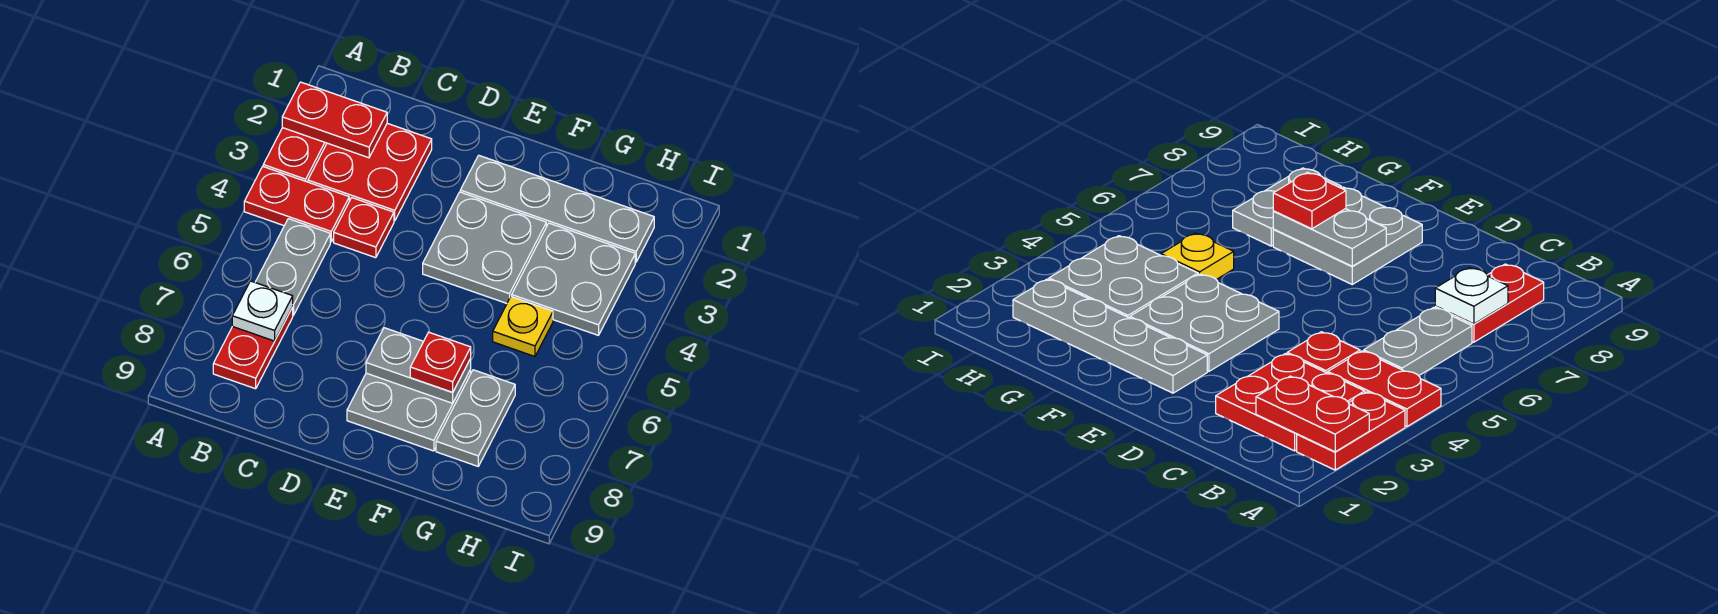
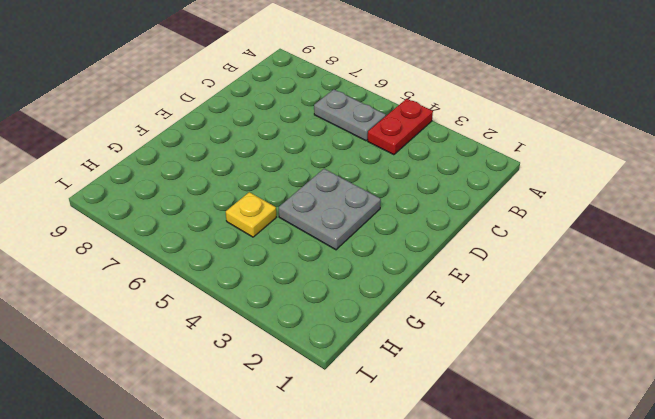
none -> red 1x2 plate [263,128,327,182]
none -> red 2x2 plate [308,123,432,221]
none -> red 1x2 plate [213,307,293,389]

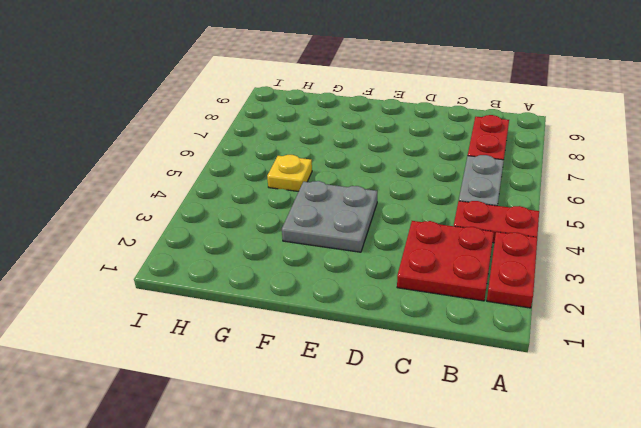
none -> red 1x1 plate [334,198,394,258]
none -> grey 1x4 plate [460,155,654,262]
none -> grey 2x2 plate [347,370,471,451]

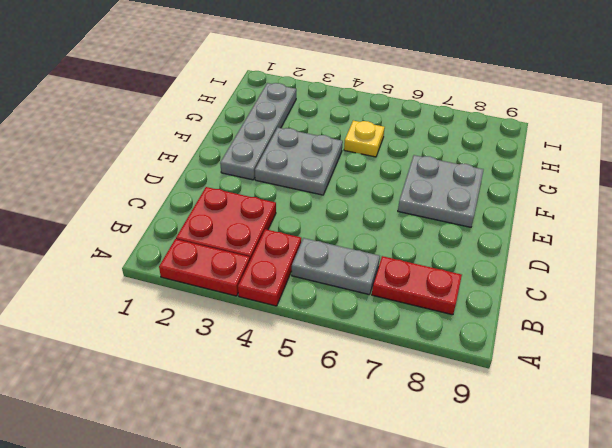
none -> red 1x1 plate [334,198,394,258]
none -> grey 2x2 plate [512,223,635,335]
none -> grey 1x2 plate [436,370,515,466]

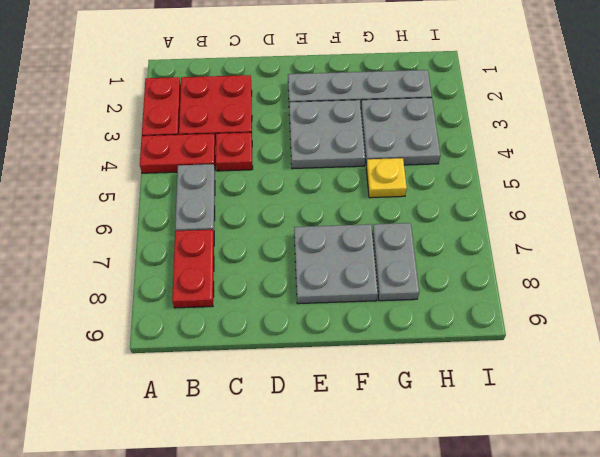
none -> red 1x2 plate [282,82,387,158]
none -> white 1x1 plate [232,281,293,341]
none -> grey 1x2 plate [366,328,471,403]

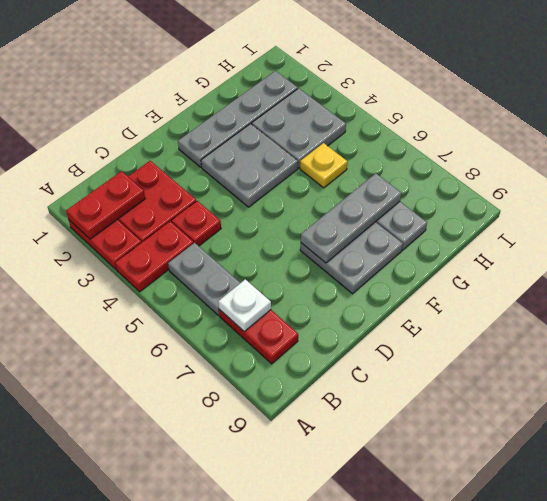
grey 1x3 plate [301,173,401,263] -> grey 1x2 plate [366,328,471,403]
none -> red 1x1 plate [410,332,471,392]

